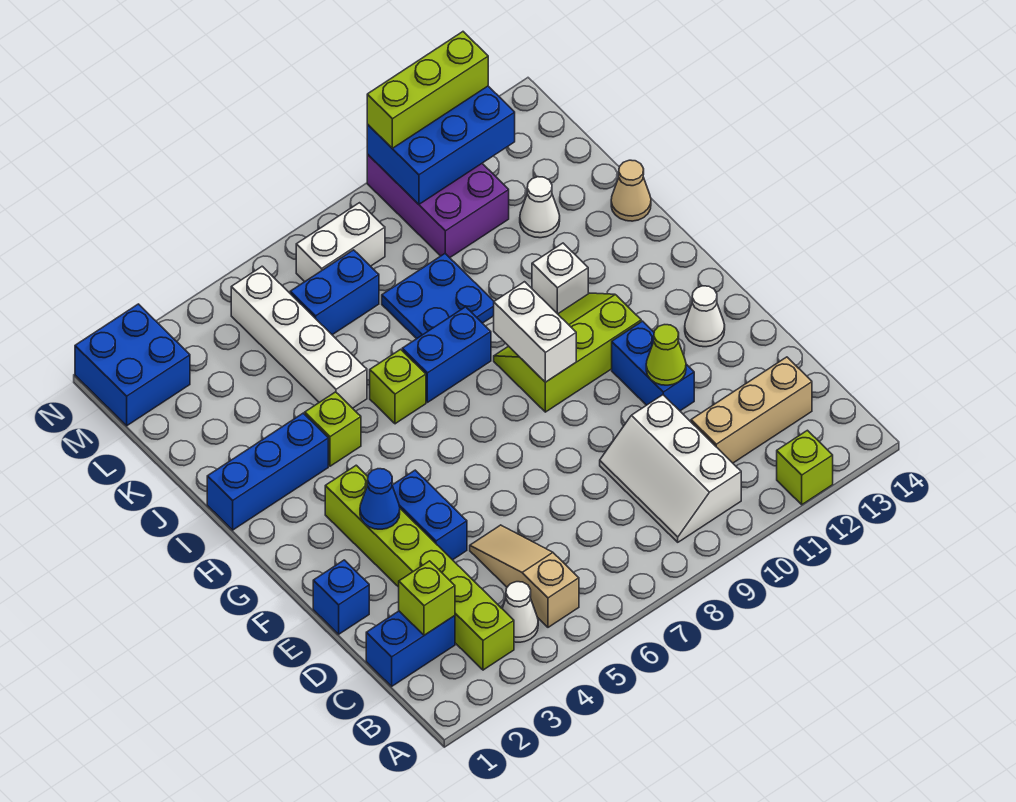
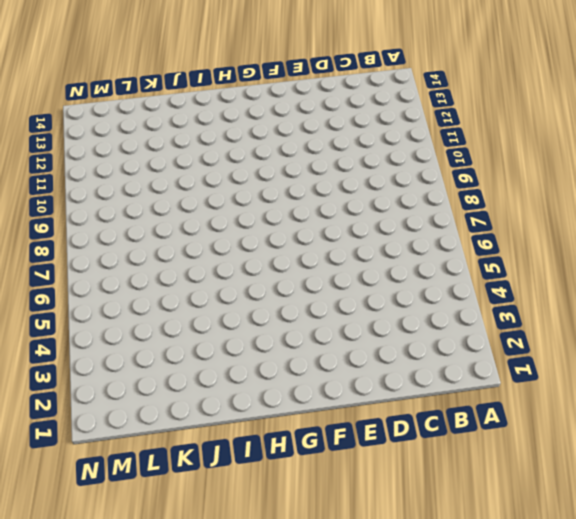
none -> lime 1x1 brick [777,430,833,505]
none -> lime 1x6 brick [325,465,514,670]
none -> white 1x1 cone [502,582,538,642]
none -> tan 1x3 slope [470,525,579,627]

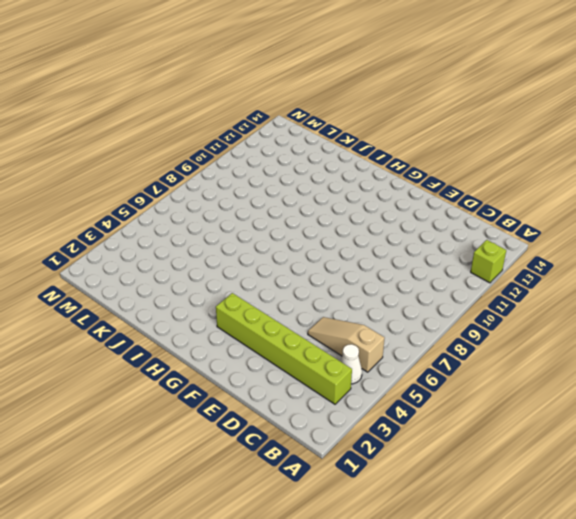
none -> white 2x3 slope [600,395,741,542]
none -> blue 1x2 brick [366,611,455,686]
none -> tan 1x3 brick [691,357,812,463]
none -> blue 1x1 brick [313,560,369,634]

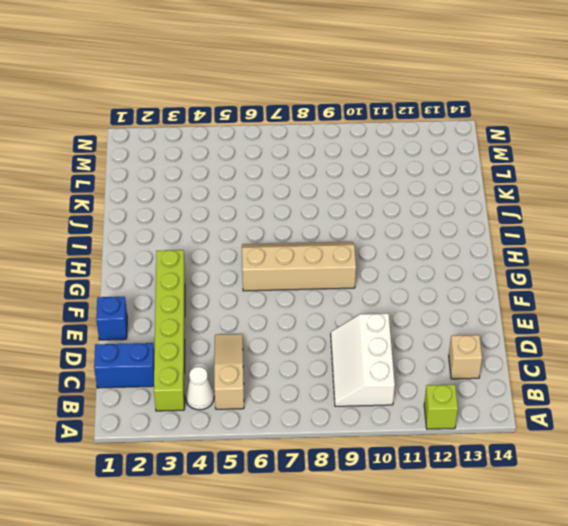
tan 1x1 brick [449,335,482,379] -> tan 1x3 brick [691,357,812,463]
tan 2x4 slope [242,242,356,291] -> lime 2x3 slope [494,293,641,412]
none -> blue 1x2 brick [392,470,467,560]
none -> blue 1x2 brick [612,321,694,411]
none -> white 1x1 cone [685,286,725,347]
none -> blue 1x3 brick [207,413,328,530]

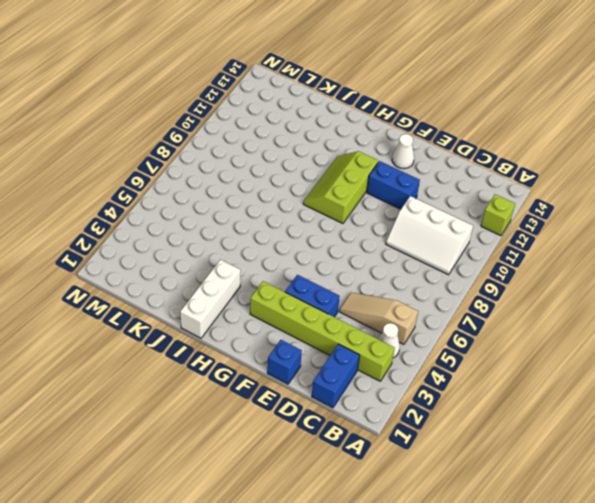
white 1x3 brick [180,260,241,338] -> blue 1x3 brick [207,413,328,530]
none -> tan 1x3 brick [691,357,812,463]
none -> lime 1x1 brick [305,392,361,466]
none -> lime 1x1 brick [370,349,426,424]
none -> blue 1x2 brick [402,307,491,402]

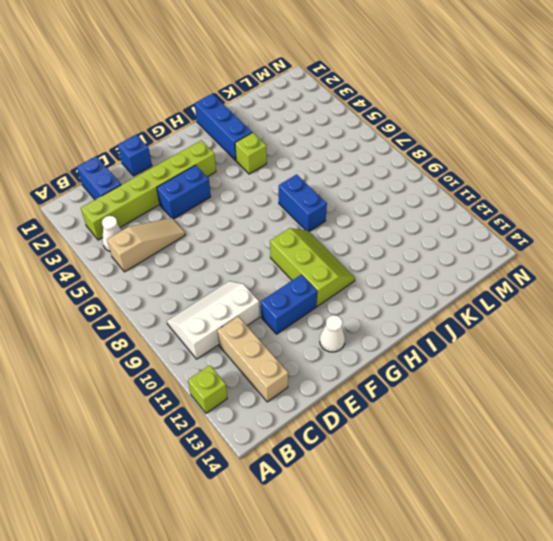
none -> lime 1x1 brick [370,349,426,424]
none -> white 1x1 brick [532,243,588,314]
none -> white 1x4 brick [231,266,367,408]
none -> blue 2x2 plate [382,254,494,339]

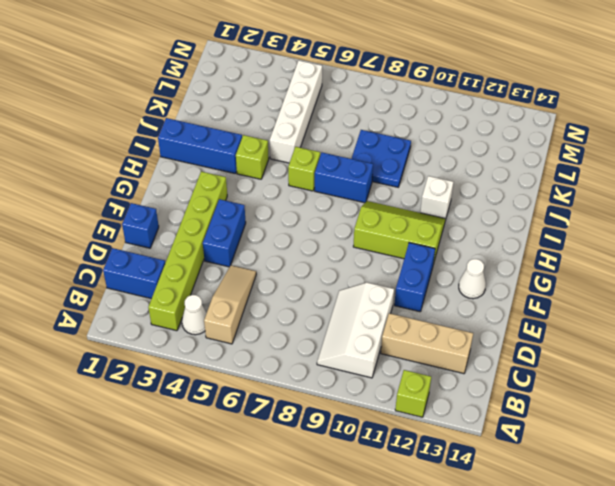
none -> tan 1x1 cone [611,160,651,221]
none -> white 1x1 cone [520,177,560,238]
none -> blue 1x2 brick [290,250,379,335]
none -> purple 2x3 brick [367,154,509,258]

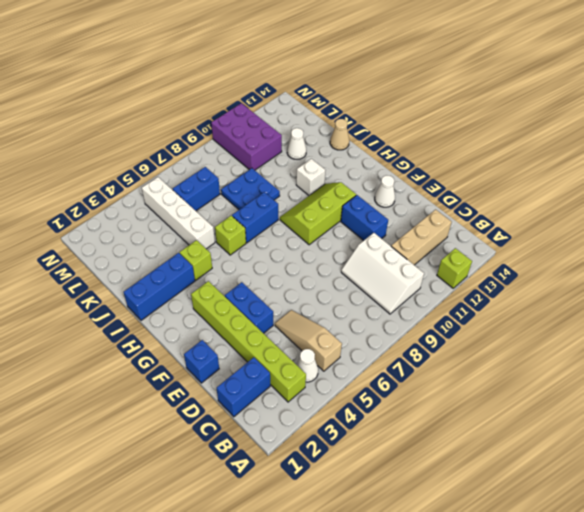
none -> blue 2x2 brick [75,304,190,426]
none -> white 1x2 brick [296,203,385,282]
none -> lime 1x1 brick [399,561,455,635]
none -> lime 1x1 cone [646,325,686,385]

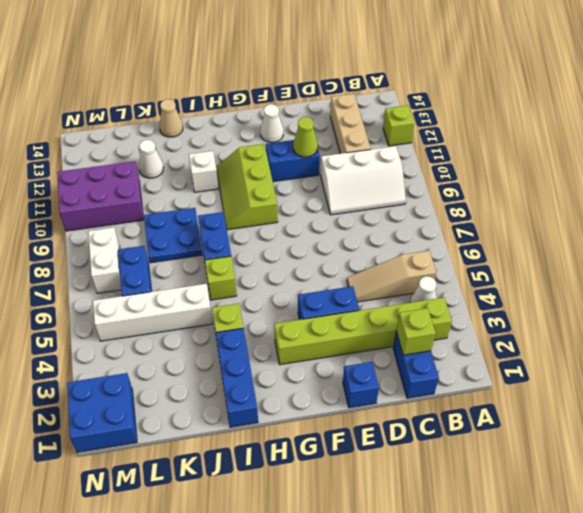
none -> blue 1x1 cone [360,469,400,529]
none -> white 1x2 brick [494,282,576,382]
none -> blue 2x3 brick [367,86,515,204]
none -> lime 1x3 brick [367,32,488,148]

